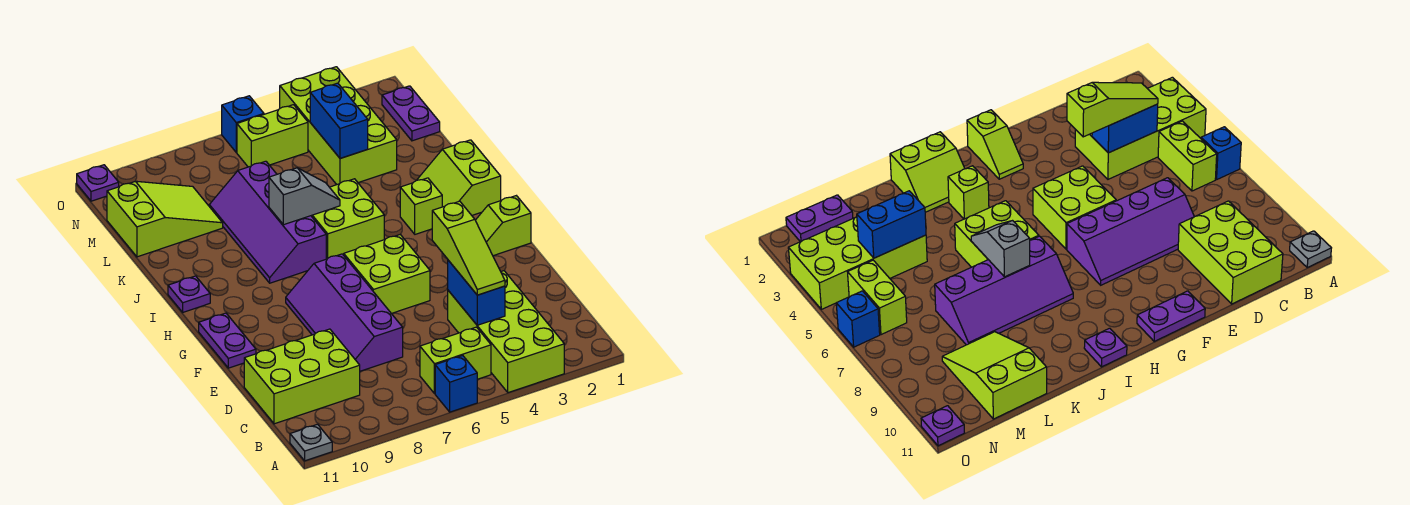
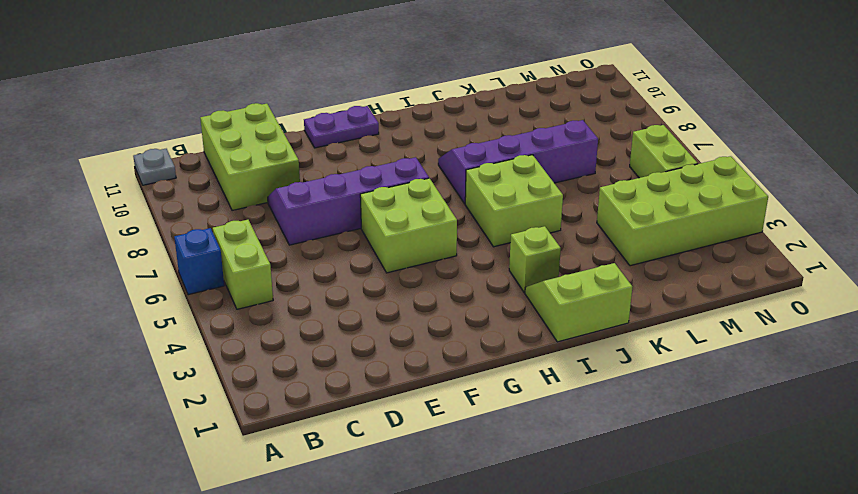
none -> lime 2x4 brick [448,271,564,393]
none -> lime 1x2 slope [475,196,531,256]
none -> purple 1x1 plate [168,276,210,312]

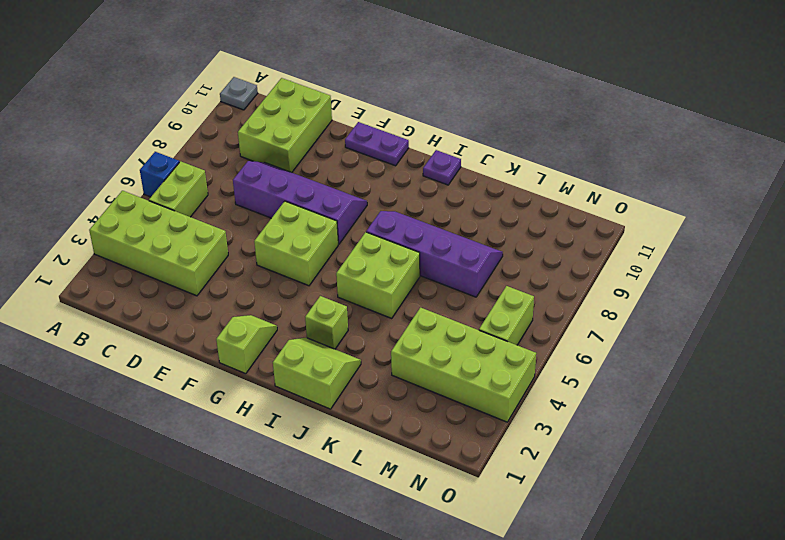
none -> lime 2x3 slope [107,181,223,257]
none -> purple 1x2 plate [382,86,440,141]
none -> blue 1x1 brick [222,96,264,152]

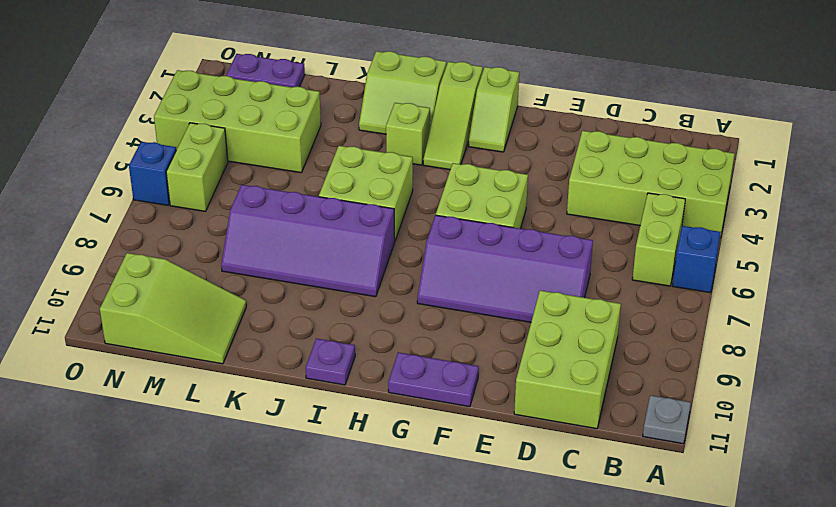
lime 1x3 slope [423,62,483,170] -> lime 1x3 slope turned to [432,201,505,295]
lime 2x3 slope [100,253,246,364] -> lime 2x3 slope turned to [107,181,223,257]
none -> purple 1x1 plate [77,165,119,201]
none -> blue 1x2 brick [448,260,505,325]
none -> grey 1x2 slope [269,168,340,225]

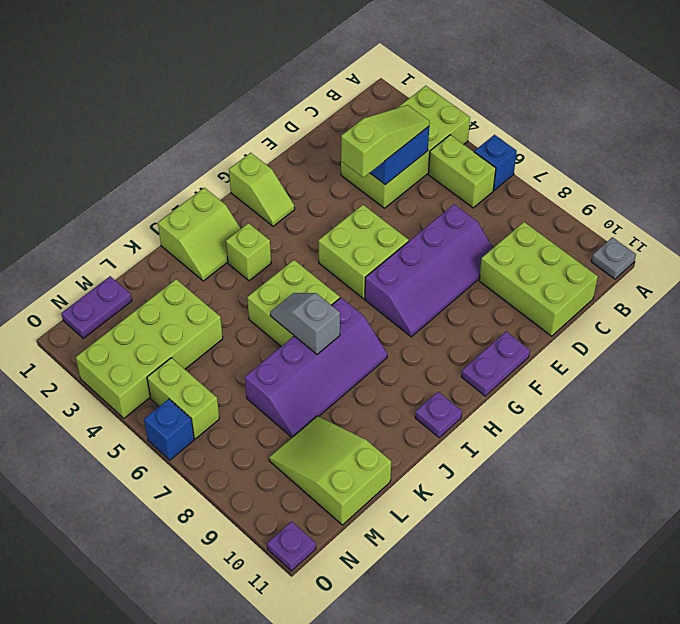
none -> blue 1x2 brick [310,83,368,158]

